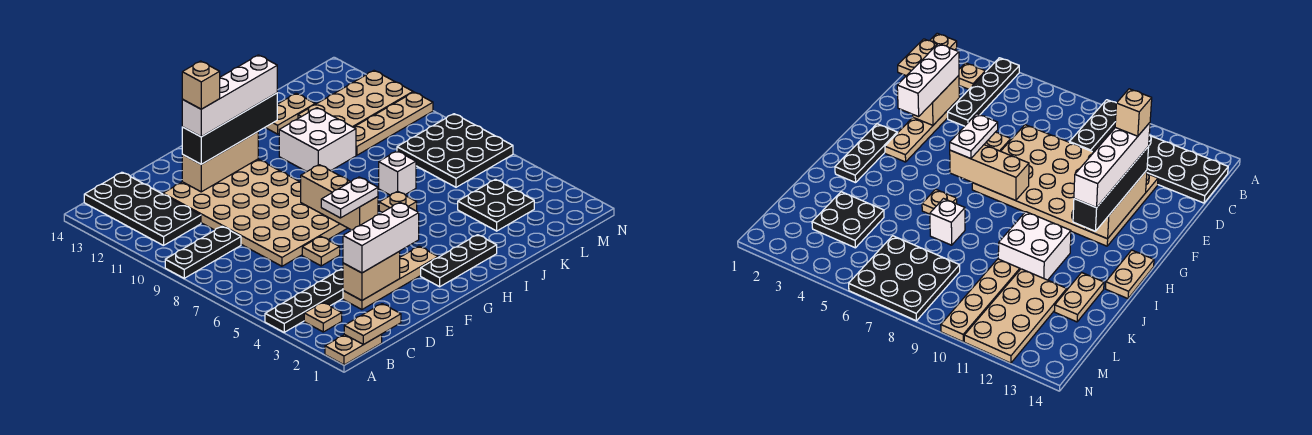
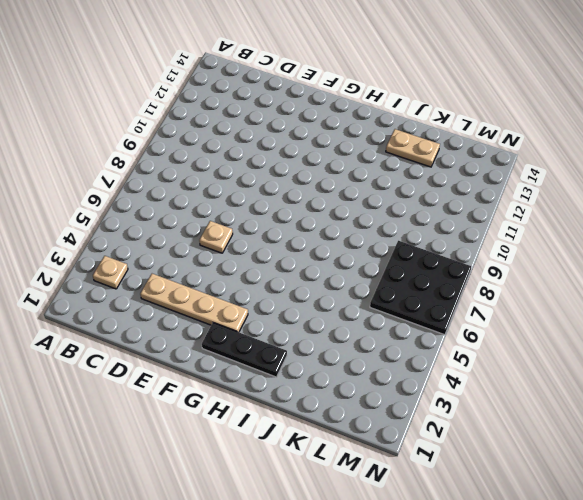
none -> tan 1x2 plate [325,334,382,365]
none -> black 1x4 plate [265,269,343,332]
none -> black 1x3 plate [165,226,241,278]

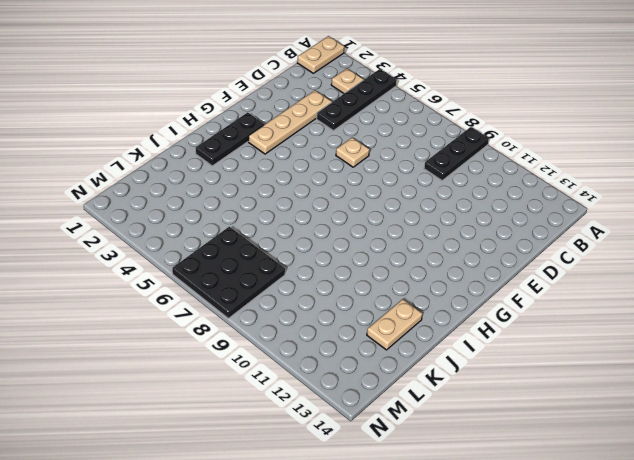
none -> black 2x4 plate [84,172,201,246]
none -> tan 4x6 plate [163,159,347,266]
none -> tan 1x2 plate [1106,250,1154,299]

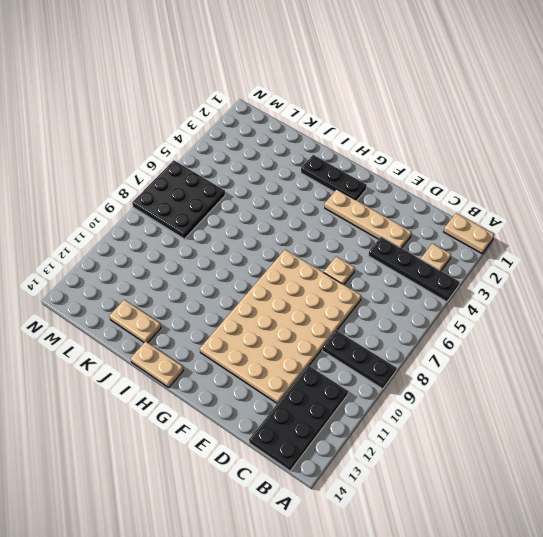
none -> tan 1x1 plate [379,191,417,212]
none -> white 2x2 brick [279,108,356,172]
none -> white 1x1 brick [379,151,416,195]

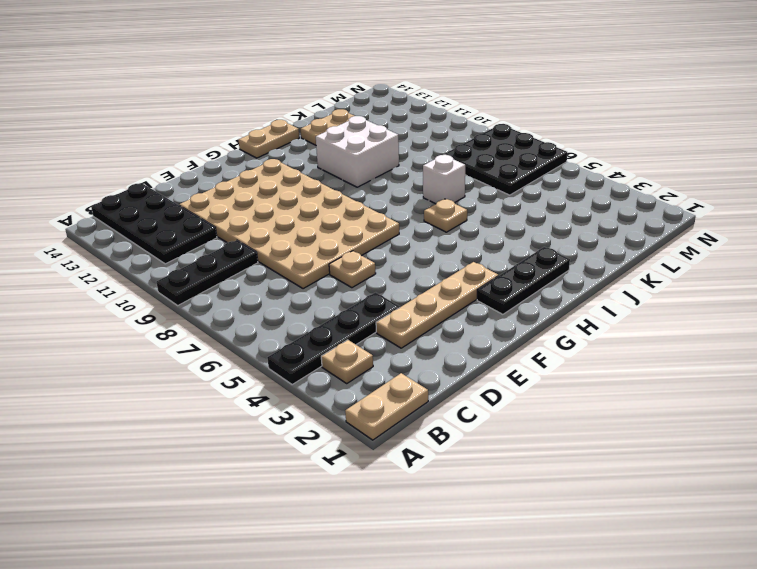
none -> black 2x2 plate [458,179,534,231]
none -> tan 1x4 plate [354,92,433,155]
none -> tan 2x4 plate [298,71,413,127]

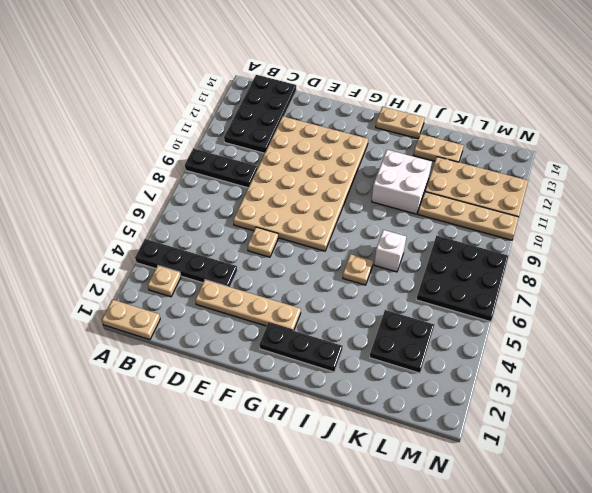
none -> tan 1x2 plate [344,304,401,344]
none -> tan 1x2 brick [343,252,400,300]
none -> tan 1x3 brick [182,132,258,192]

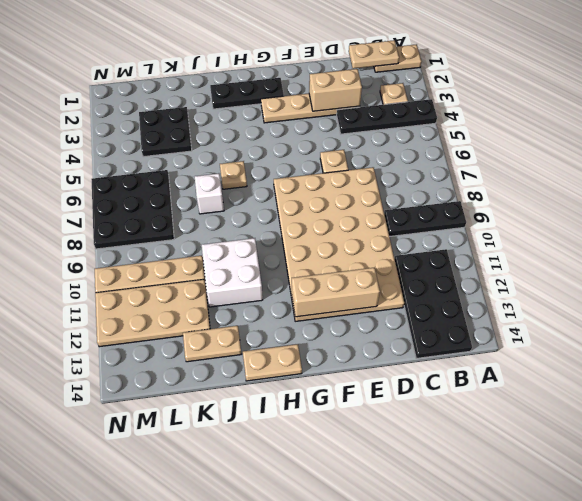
none -> tan 1x3 brick [301,165,378,230]
none -> white 1x3 brick [343,202,419,273]
none -> black 1x4 brick [182,93,277,164]

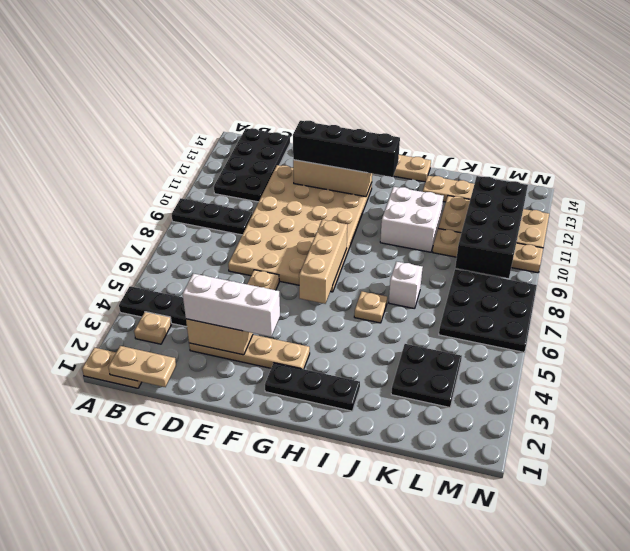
black 2x4 brick [455,176,528,278] -> none
none -> white 1x2 plate [321,177,378,218]
none -> white 1x4 brick [182,55,277,137]
none -> tan 1x1 brick [182,61,220,109]

